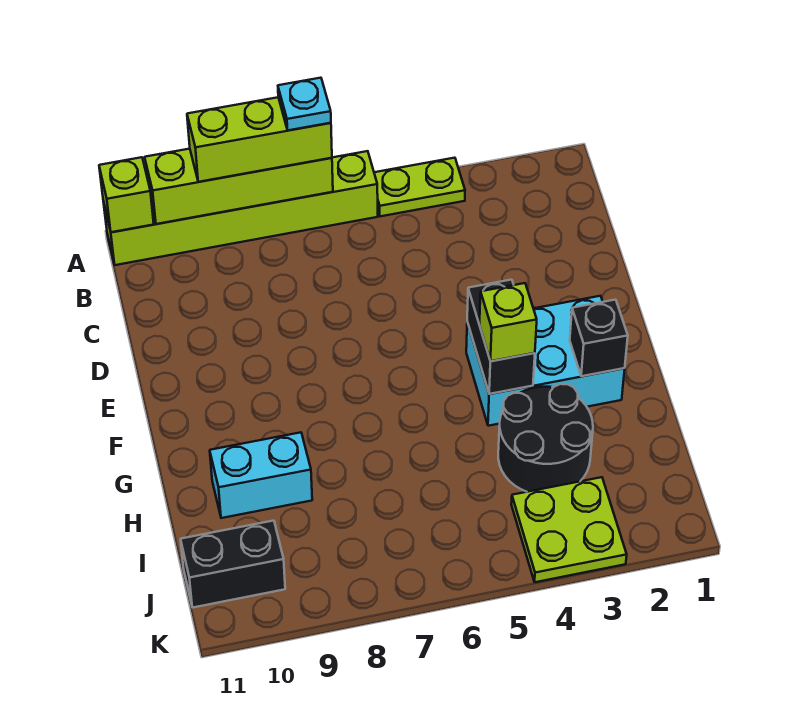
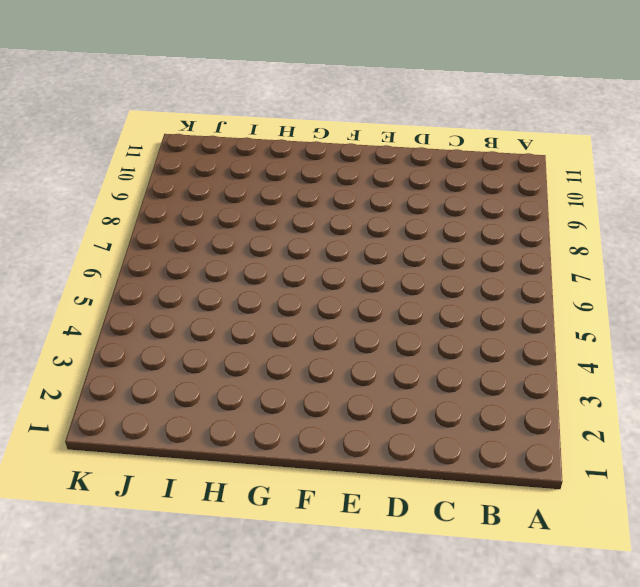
none -> lime 1x2 plate [374,158,465,216]
none -> lime 1x6 brick [103,151,378,265]
none -> cyan 2x3 brick [466,296,625,426]

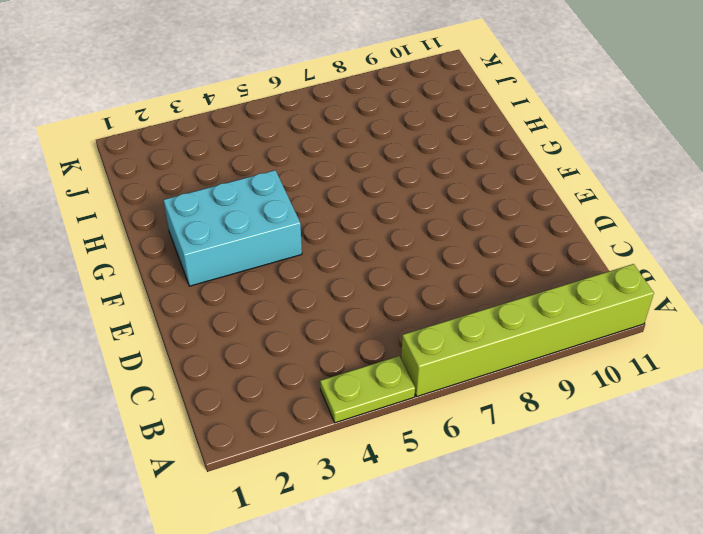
none -> black 2x2 round brick [498,384,593,492]
none -> cyan 1x2 brick [210,432,312,518]
none -> lime 2x2 plate [511,477,627,582]

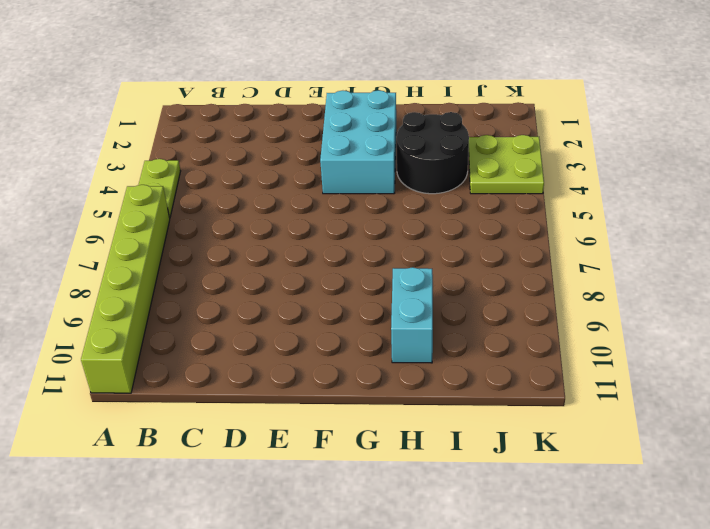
none -> black 1x2 brick [181,521,285,607]
none -> lime 1x4 brick [145,149,333,224]
none -> lime 1x1 brick [99,157,154,232]

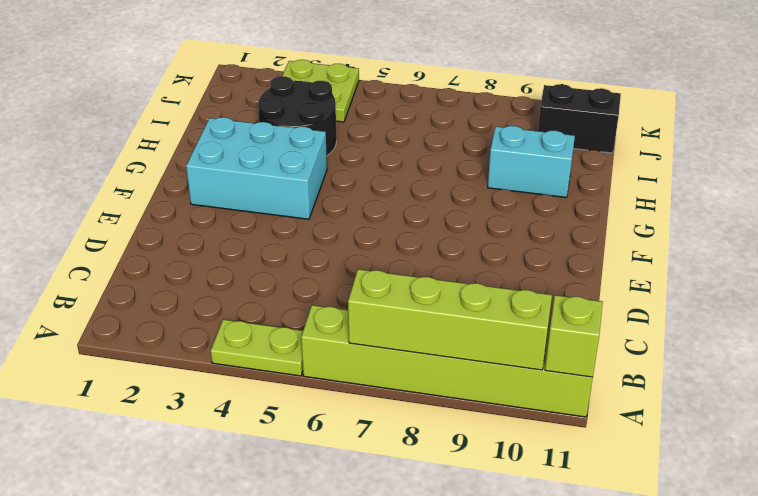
none -> black 1x2 brick [467,280,535,394]
none -> black 1x1 brick [570,300,628,376]
none -> lime 1x3 brick [187,97,332,182]

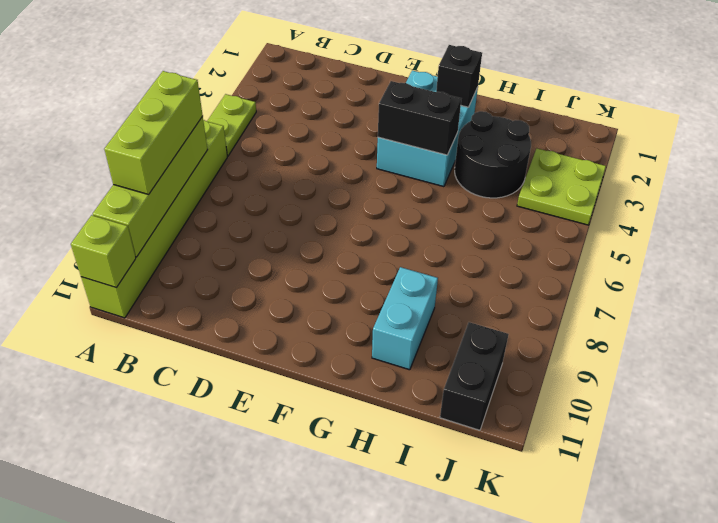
none -> lime 1x1 brick [479,283,537,361]
none -> cyan 1x1 plate [278,78,331,130]

